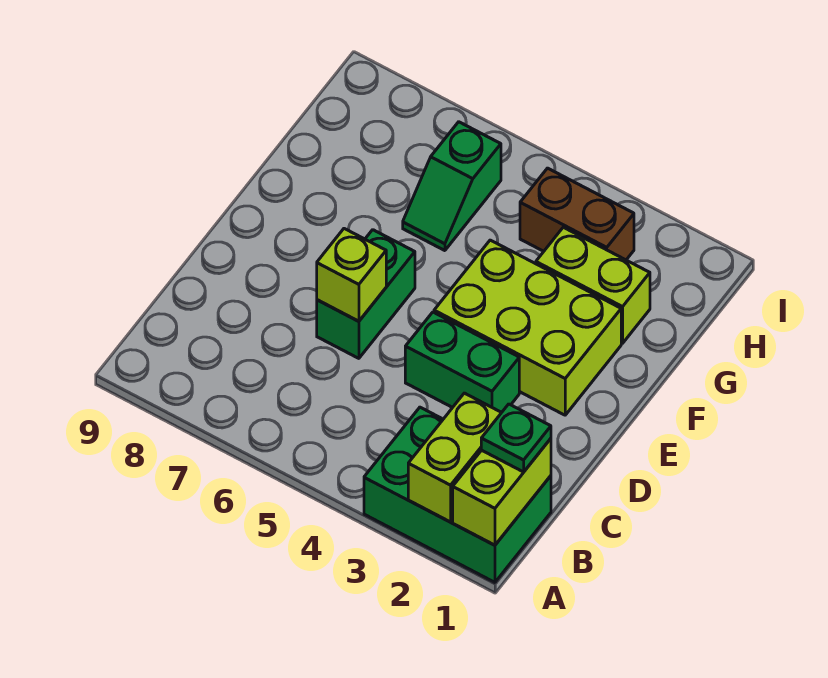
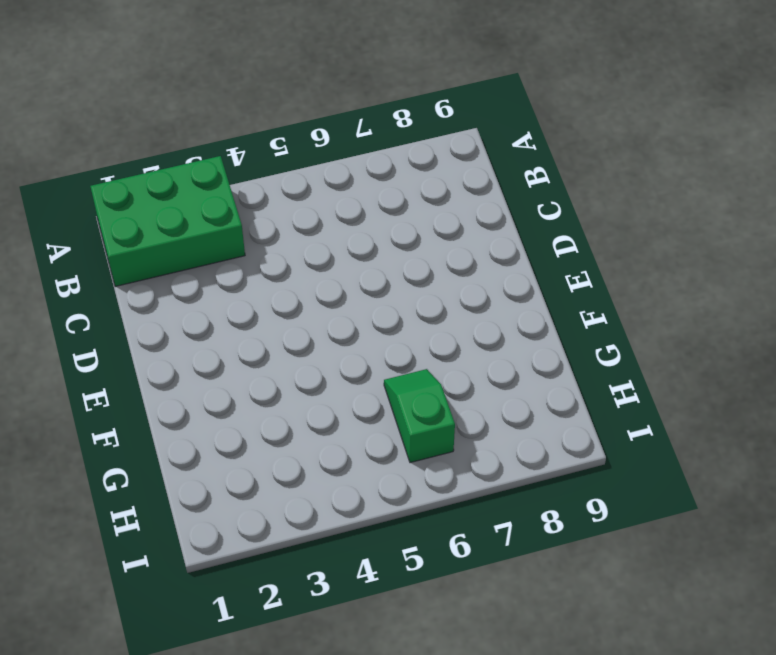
none -> green 1x2 brick [405,312,519,412]
none -> green 1x2 brick [317,230,415,358]

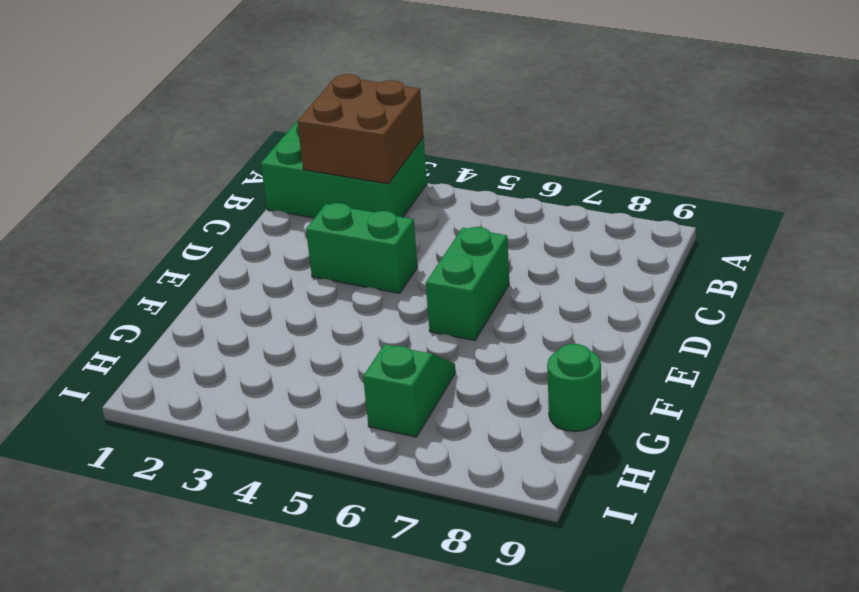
brown 2x2 brick [297,74,424,184] -> lime 1x2 brick [408,393,502,522]
green 1x1 round brick [547,344,601,432] -> none
none -> lime 2x3 brick [434,240,621,415]
none -> lime 1x2 brick [536,227,650,343]

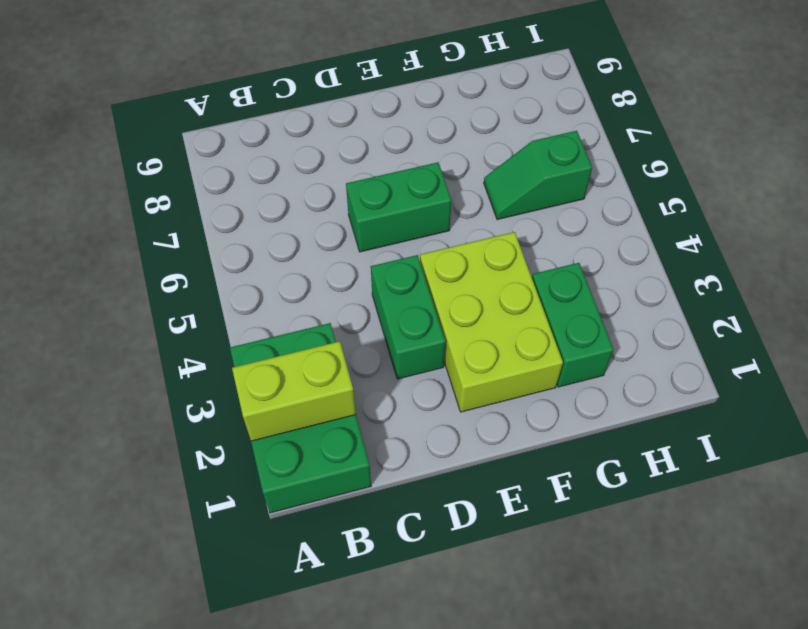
green 1x2 brick [532,263,613,387] -> lime 1x2 brick [536,227,650,343]
none -> brown 1x2 brick [520,168,634,260]
none -> lime 1x2 brick [453,439,551,545]

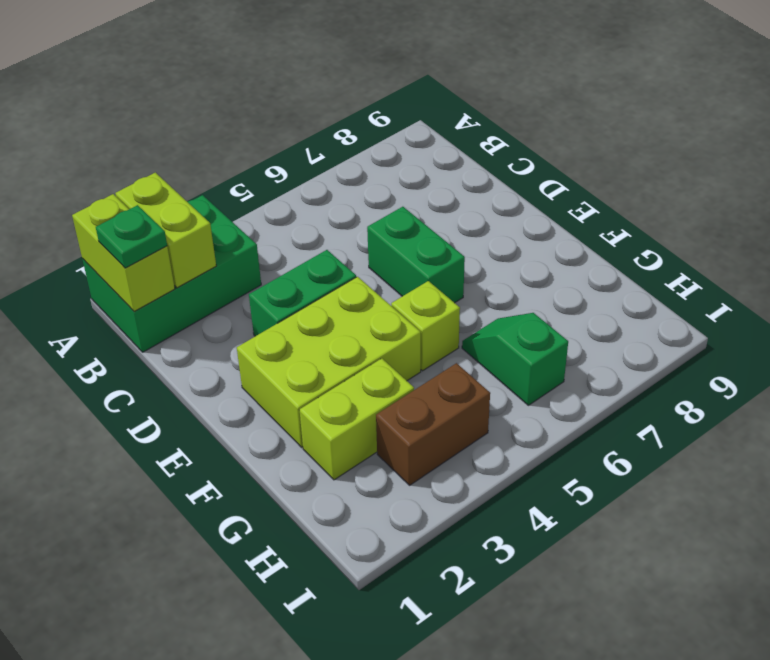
lime 1x1 brick [391,281,460,371] -> lime 1x1 brick moved to [317,229,386,321]

